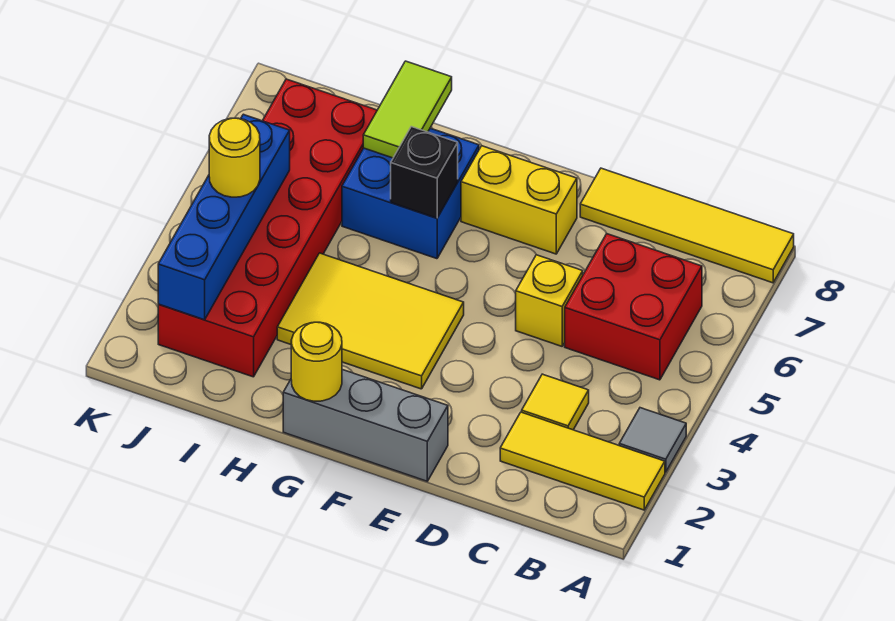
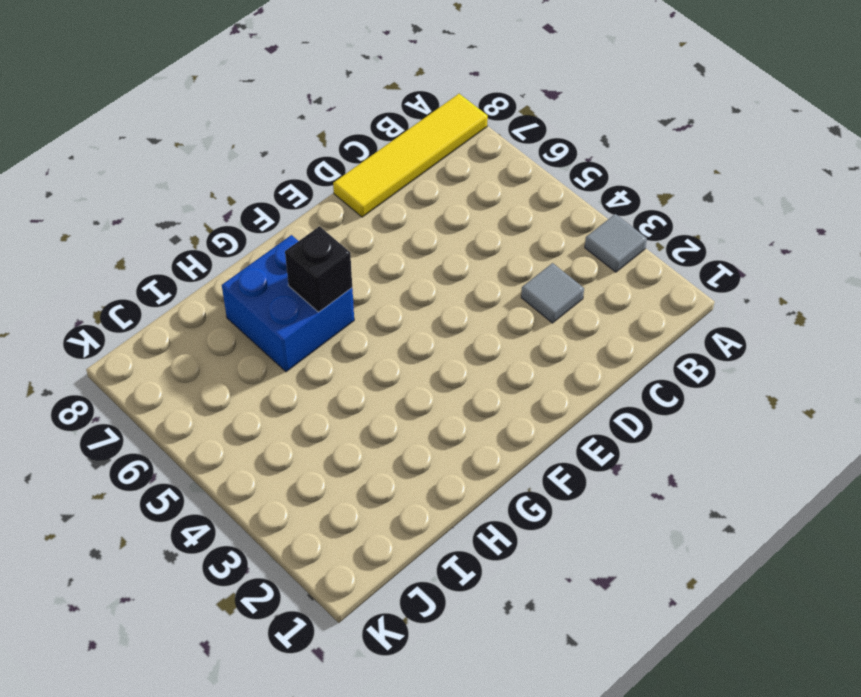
grey 1x1 tile [521,263,584,323] -> yellow 1x1 tile [522,374,589,430]
none -> yellow 1x3 tile [500,412,665,510]
none -> red 2x2 brick [565,234,702,380]
none -> yellow 1x1 brick [516,255,583,346]

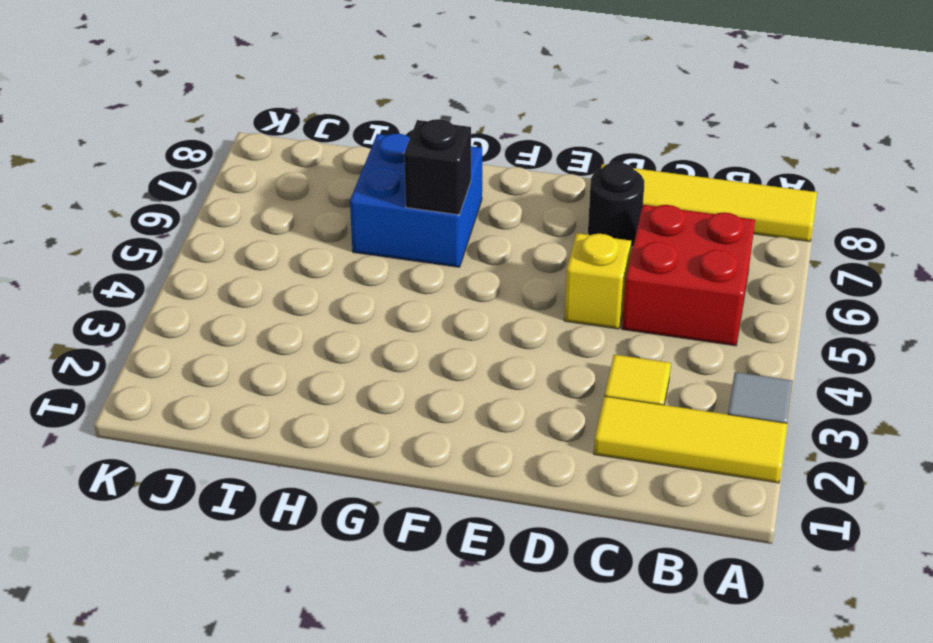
black 1x1 round brick [588,162,644,247] -> none
none -> grey 1x3 brick [283,370,448,481]
none -> yellow 1x2 brick [461,146,577,254]
none -> yellow 2x3 tile [277,253,464,389]

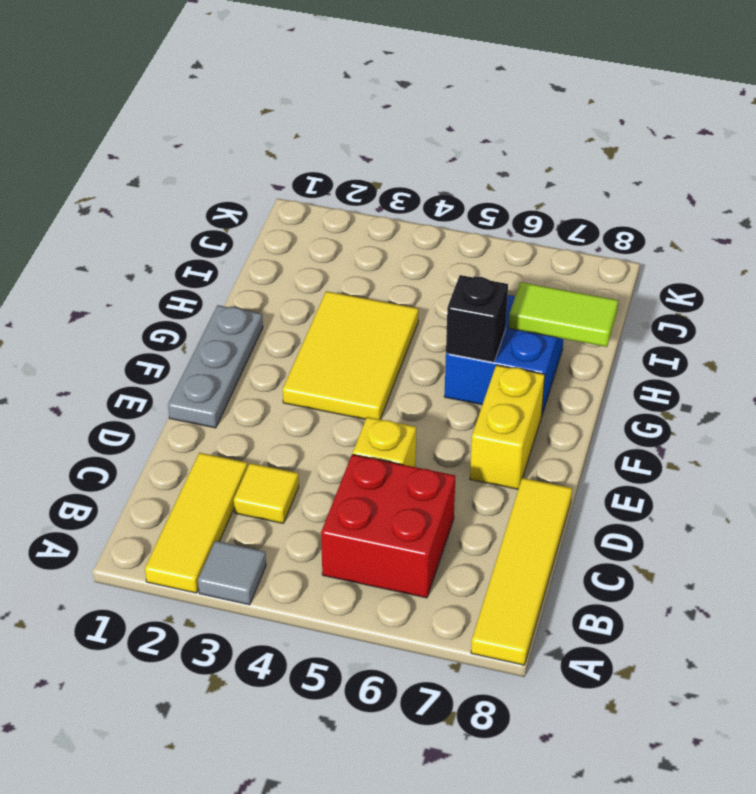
grey 1x3 plate [168,305,263,428] -> grey 1x3 brick [283,370,448,481]
none -> red 2x6 brick [158,79,377,377]
none -> yellow 1x1 round brick [291,322,342,401]
none -> blue 1x4 brick [158,114,290,320]

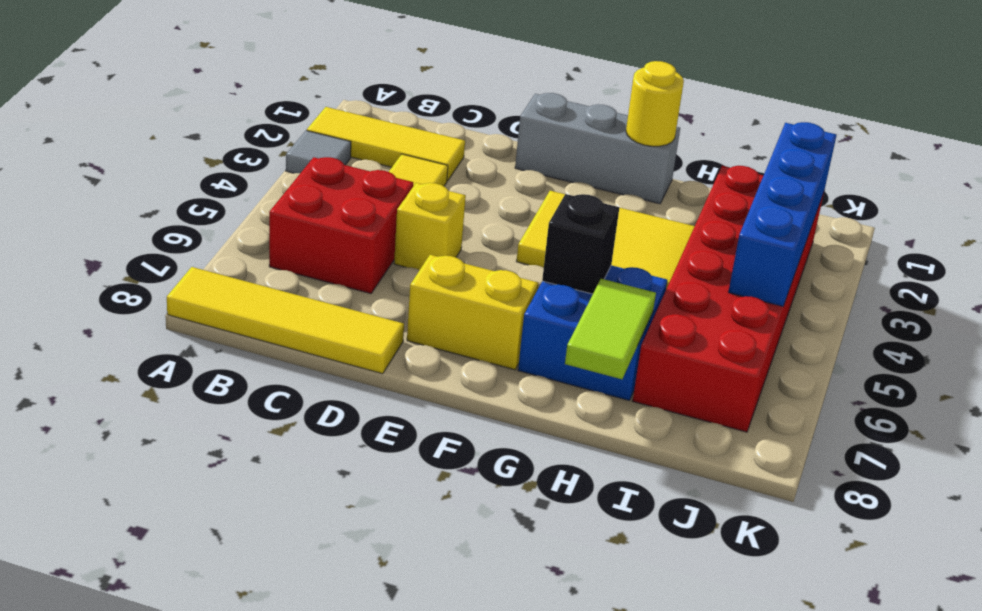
none -> yellow 1x1 round brick [209,118,260,197]

